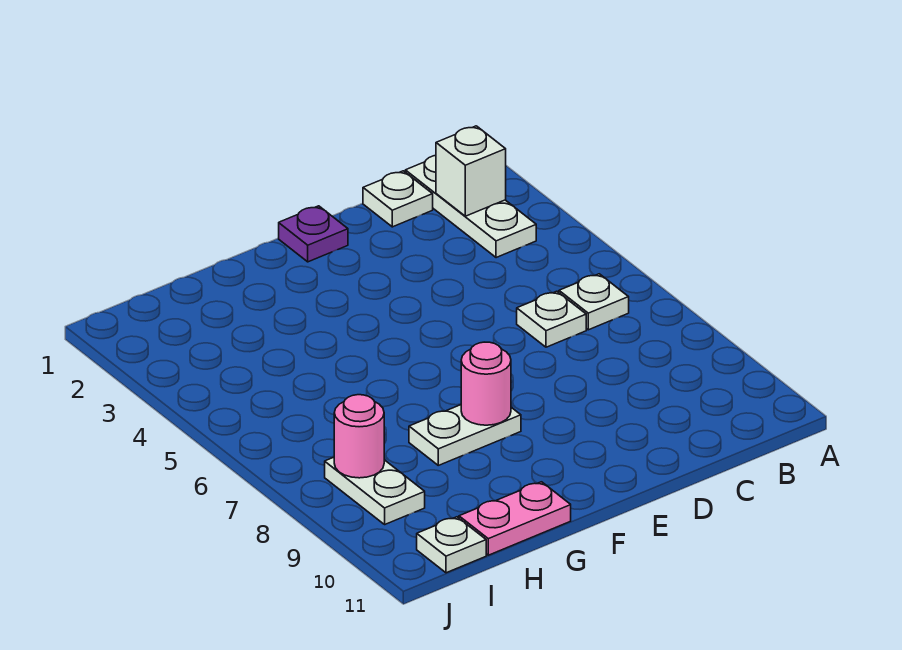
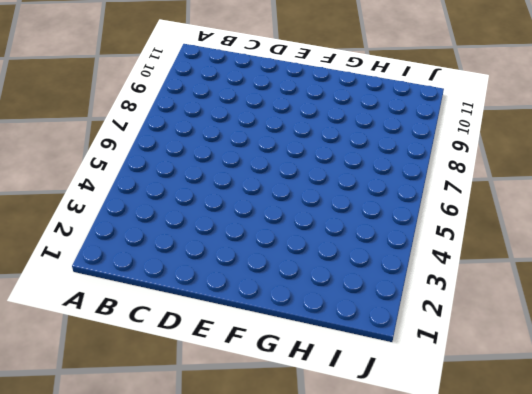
none -> white 1x3 plate [405,156,536,258]
none -> white 1x1 plate [559,274,629,330]
none -> white 1x1 plate [363,171,433,227]

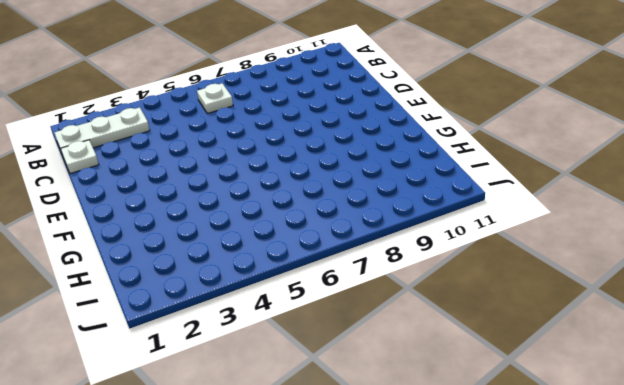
none -> white 1x1 plate [517,291,586,347]
none -> purple 1x1 plate [279,206,348,262]
none -> white 1x2 plate [409,405,521,465]

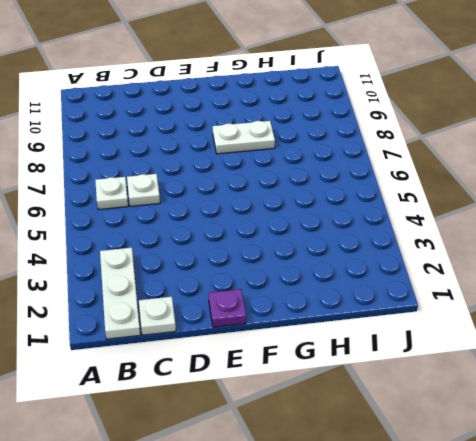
none -> pink 1x2 plate [459,482,571,555]
none -> white 1x2 plate [325,457,425,524]
none -> white 1x1 plate [417,517,486,573]

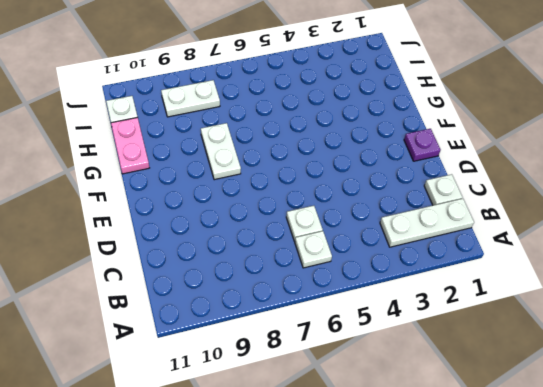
none -> white 1x1 brick [436,126,506,216]
none -> pink 1x1 round brick [461,342,511,425]
none -> pink 1x1 round brick [334,395,384,478]

